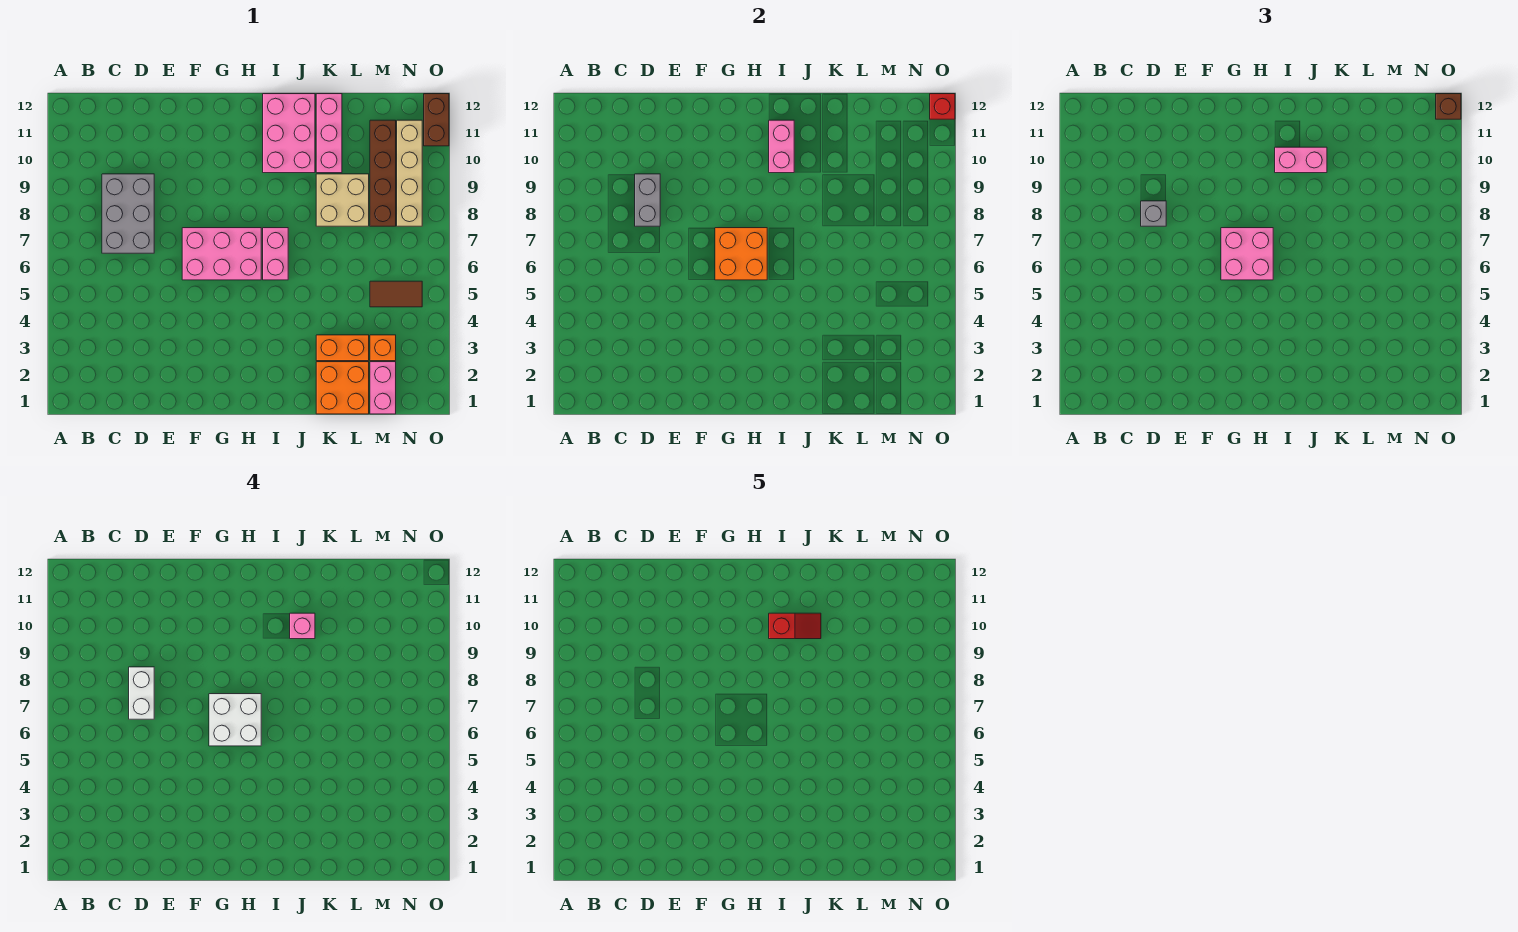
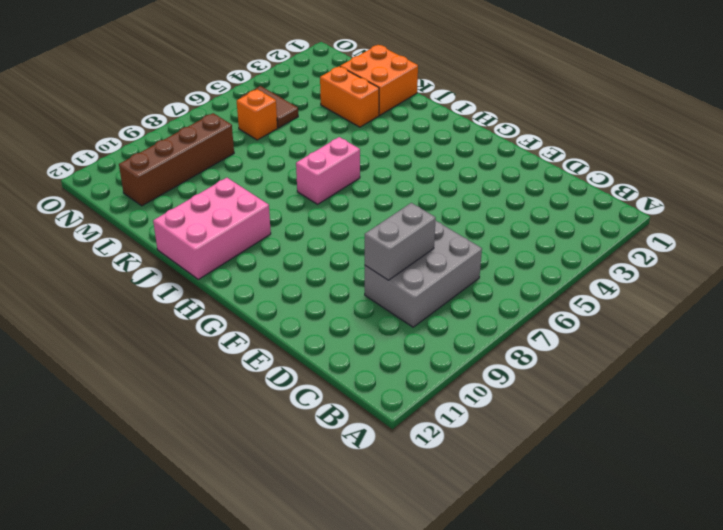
orange 1x1 brick [237,89,278,140] -> orange 1x1 brick moved to [370,335,396,361]
none -> pink 2x3 brick [182,228,261,280]
none -> tan 2x2 brick [316,174,369,226]
none -> pink 1x3 brick [316,94,342,173]

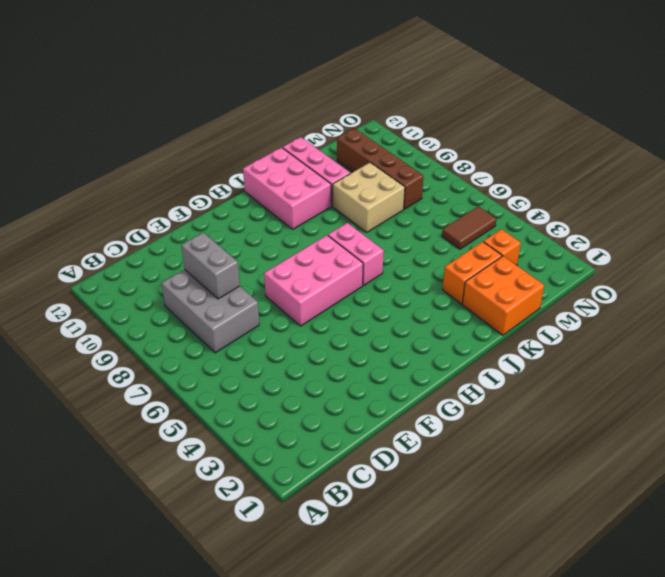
none -> pink 1x2 brick [370,362,396,414]
none -> tan 1x4 brick [397,120,422,226]
none -> brown 1x2 brick [424,94,449,146]

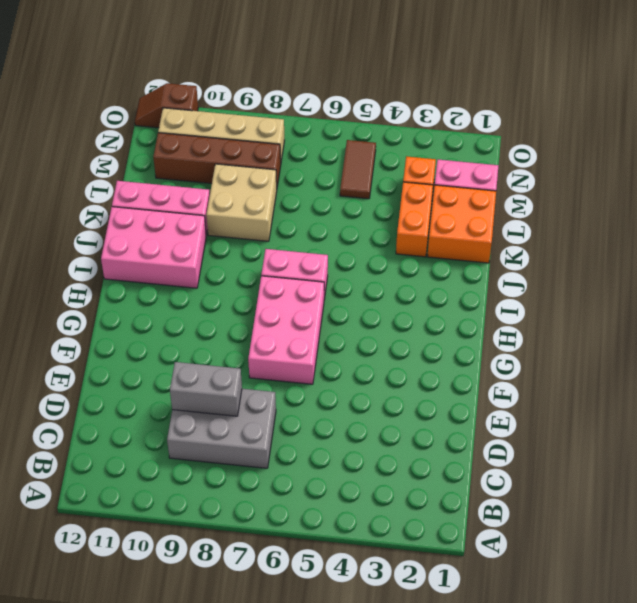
brown 1x2 slope [135,83,198,128] -> brown 1x2 brick [424,94,449,146]
none -> orange 2x2 brick [715,228,767,280]
none -> pink 1x2 brick [769,120,794,173]
none -> red 1x1 brick [930,94,955,119]

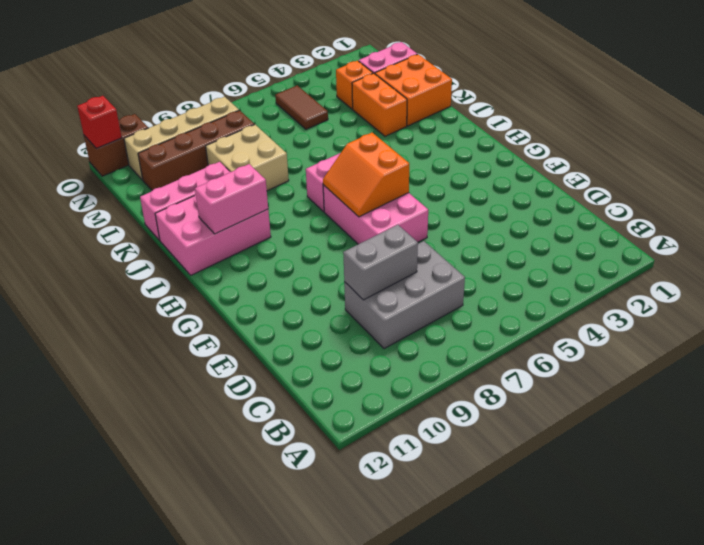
orange 2x2 slope [323,133,409,217] -> orange 2x2 brick [715,228,767,280]
none -> grey 1x1 brick [1141,201,1166,226]
none -> pink 2x2 brick [1221,228,1273,280]
none -> pink 1x2 brick [1275,147,1327,173]

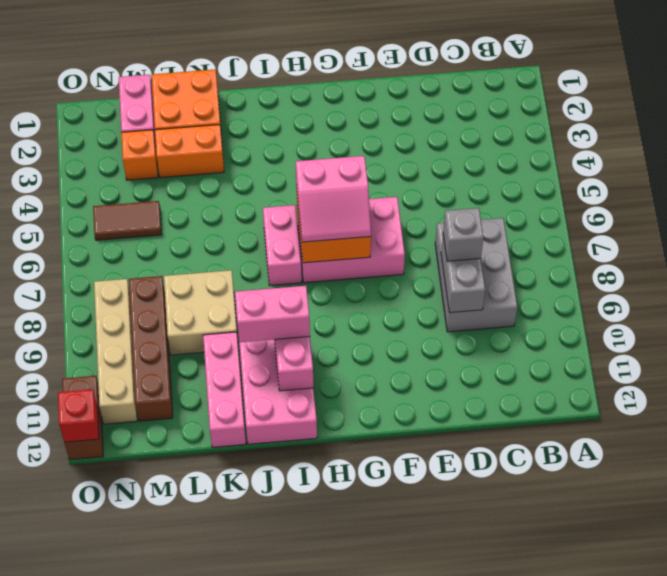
pink 2x2 slope [296,156,371,242] -> pink 2x2 brick [1221,228,1273,280]
none -> brown 1x1 brick [1436,94,1461,119]
none -> white 1x2 brick [129,667,154,719]
none -> white 2x2 brick [209,694,261,746]

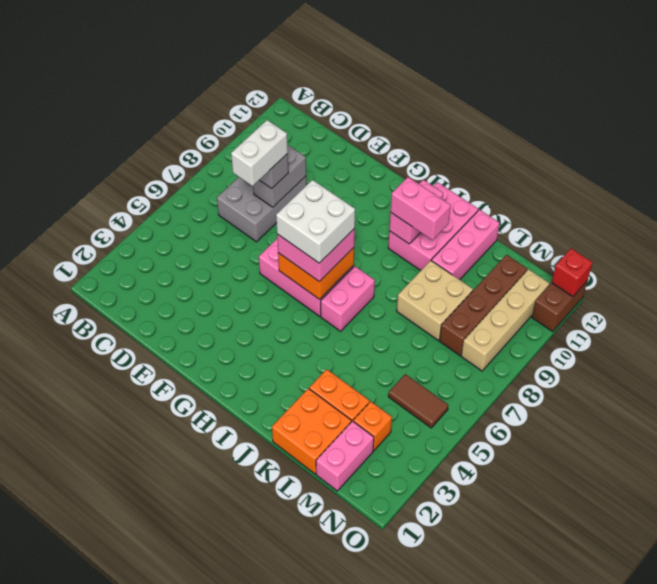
none -> brown 1x1 brick [1436,94,1461,119]
none -> pink 1x1 brick [290,613,315,639]
none -> red 1x2 slope [769,613,821,639]

